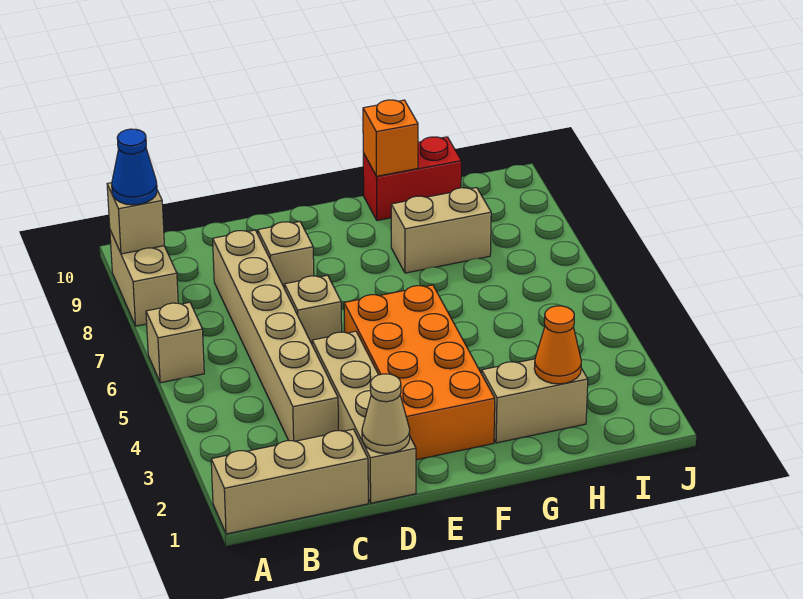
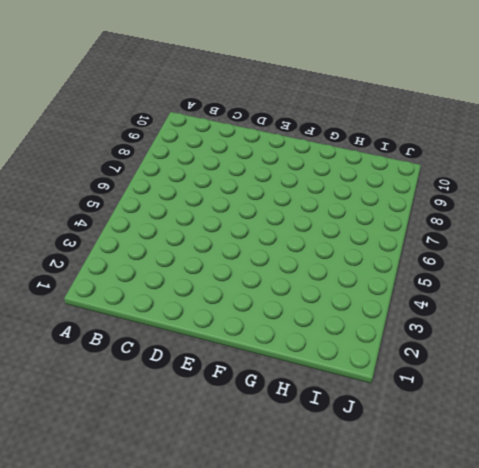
none -> tan 1x3 brick [211,429,368,534]
none -> tan 1x1 brick [146,302,204,383]
none -> tan 1x2 brick [110,230,178,326]

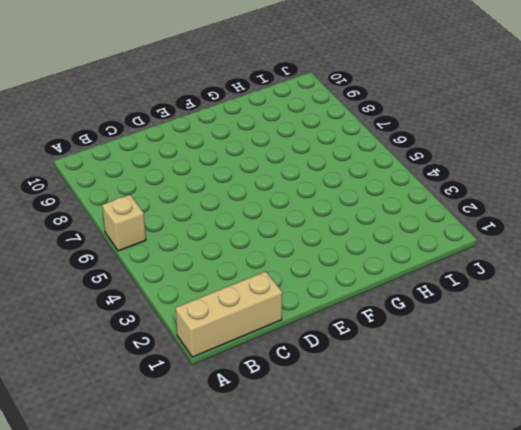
none -> tan 1x2 brick [110,230,178,326]
none -> tan 1x6 brick [213,230,338,441]
none -> tan 1x4 brick [312,331,416,503]

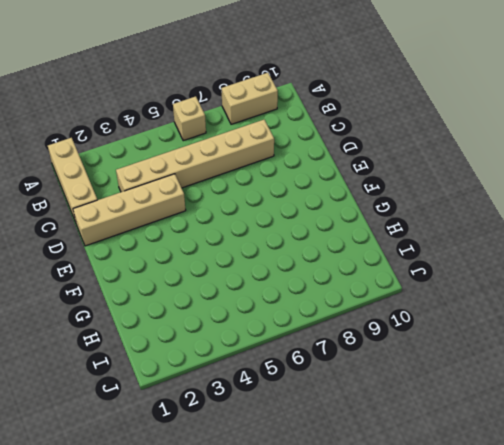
none -> tan 1x1 brick [284,275,342,344]
none -> tan 1x1 brick [258,222,314,289]
none -> orange 2x4 brick [344,285,495,460]

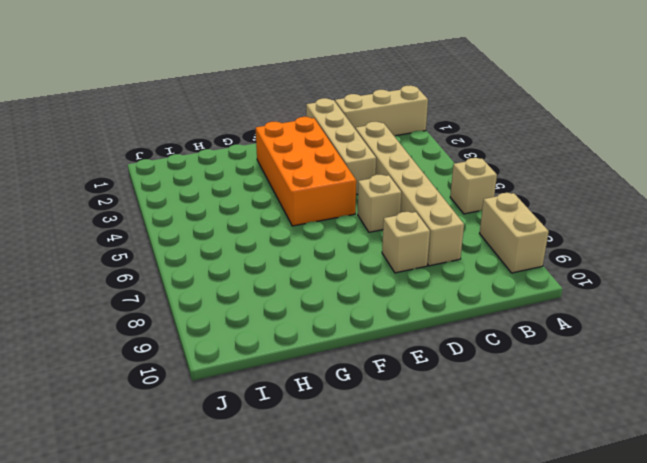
none -> tan 1x2 brick [482,359,588,443]
none -> tan 1x2 brick [391,188,491,273]
none -> red 1x2 brick [363,137,461,221]

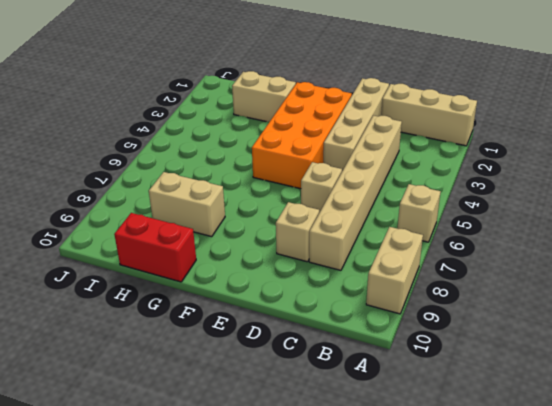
none -> tan 1x1 brick [107,183,164,254]
none -> tan 1x1 cone [362,374,410,453]
none -> orange 1x1 brick [363,100,418,176]

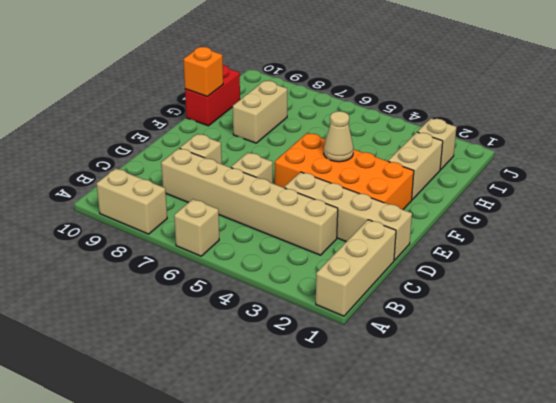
tan 1x1 cone [324,111,353,162] -> tan 1x1 cone moved to [362,374,410,453]
tan 1x1 brick [418,118,456,170] -> tan 1x1 brick moved to [107,183,164,254]
none -> orange 1x1 cone [534,306,581,384]
none -> blue 1x1 cone [112,129,157,205]

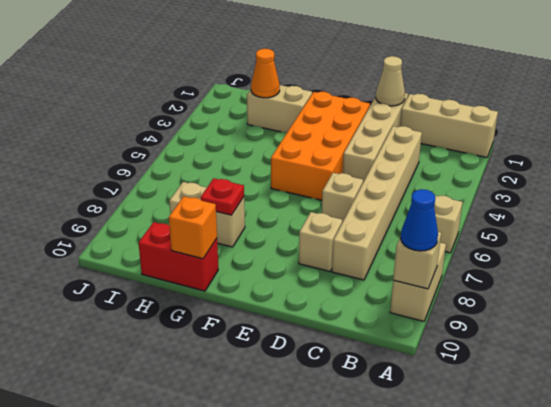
red 1x1 plate [200,178,244,215] -> none

